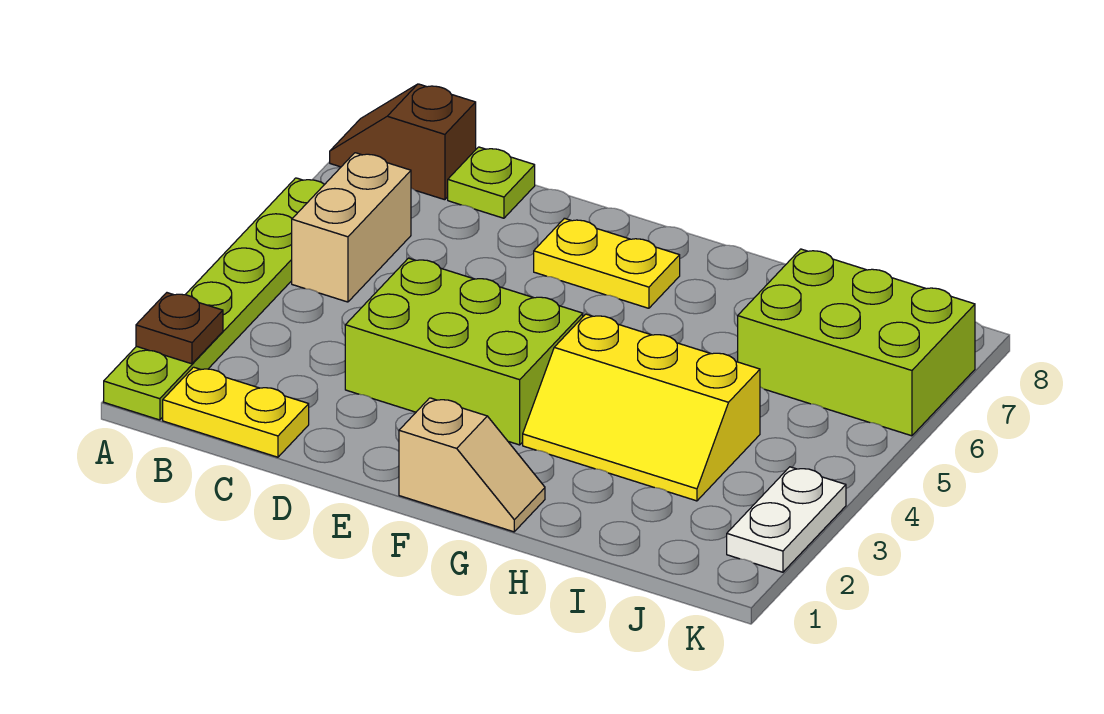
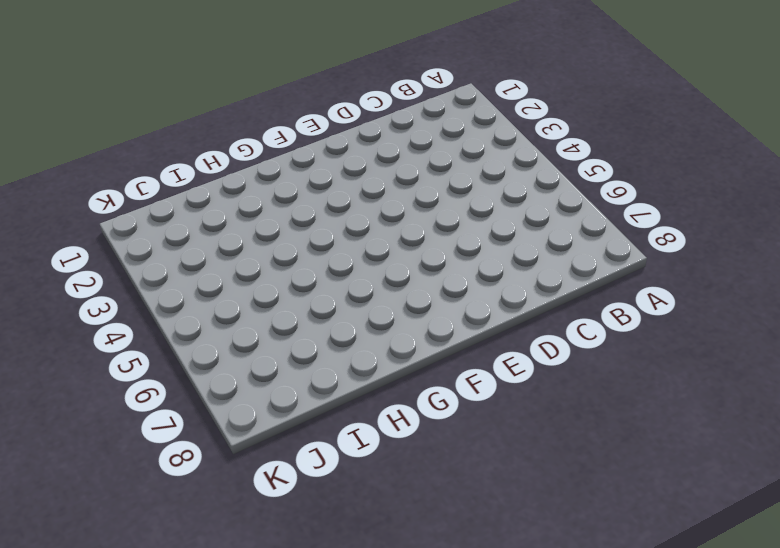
none -> lime 1x6 plate [104,178,325,420]
none -> brown 1x2 slope [330,84,476,200]
none -> yellow 1x2 plate [163,367,309,457]

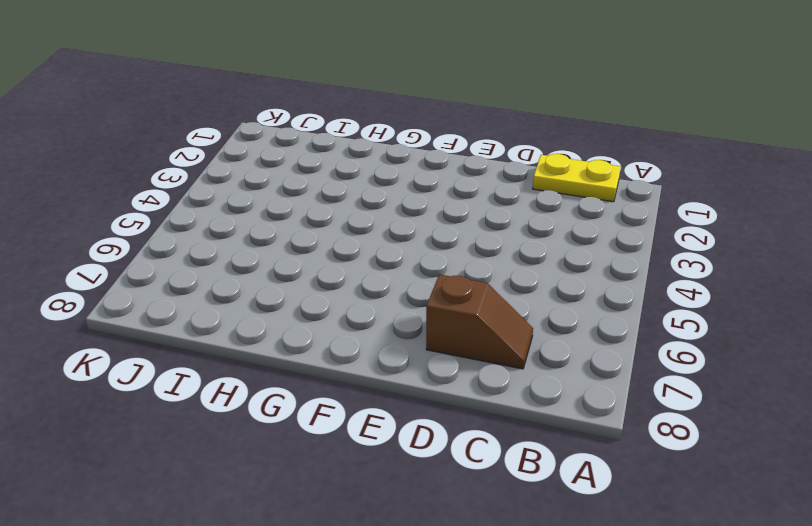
brown 1x2 slope [426,274,533,369] -> brown 1x2 slope moved to [330,84,476,200]
none -> lime 1x6 plate [104,178,325,420]
none -> tan 1x2 brick [292,153,411,302]
none -> lime 1x1 plate [448,147,535,218]

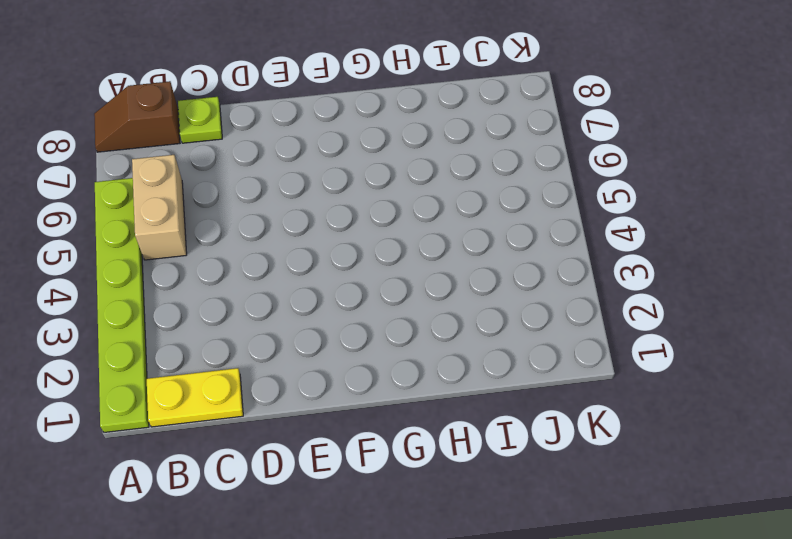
none -> lime 2x3 brick [345,258,583,445]
none -> yellow 1x2 plate [534,218,680,308]
none -> tan 1x2 slope [399,398,545,532]

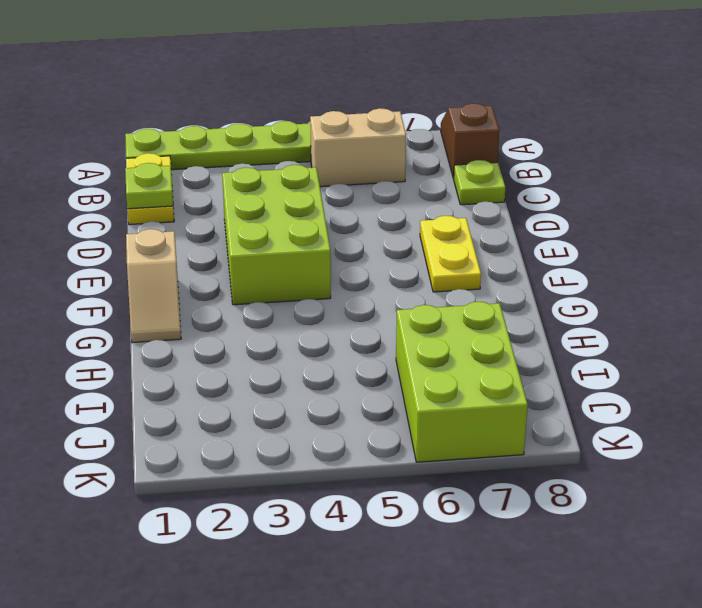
lime 1x1 plate [125,163,173,209] -> none
none -> yellow 2x3 slope [523,314,760,501]
none -> white 1x2 plate [727,467,846,572]
none -> brown 1x1 plate [136,293,223,364]

